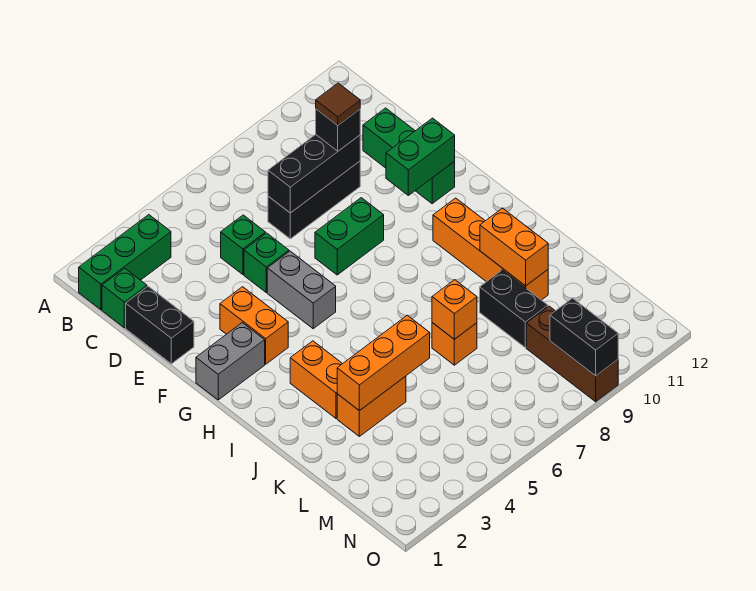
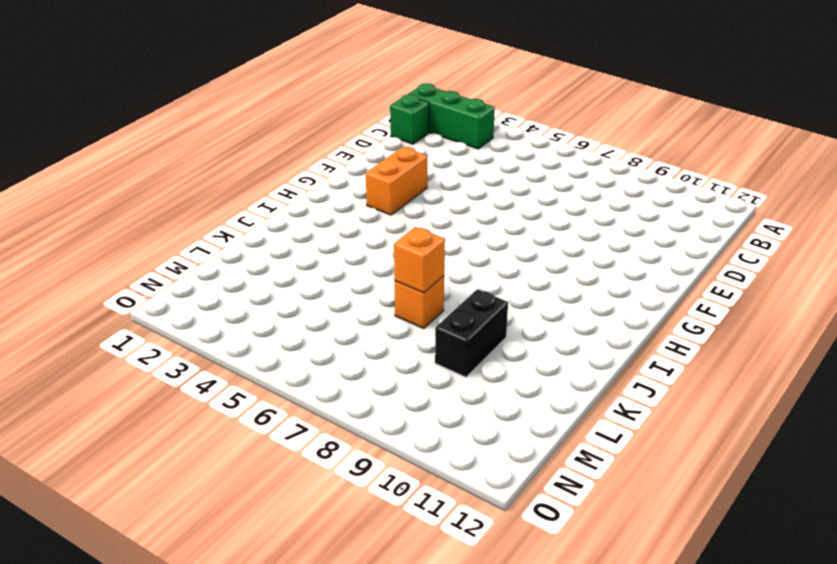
none -> black 1x2 brick [126,286,194,364]
none -> green 1x1 brick [221,215,265,274]
none -> black 1x3 brick [268,161,360,239]

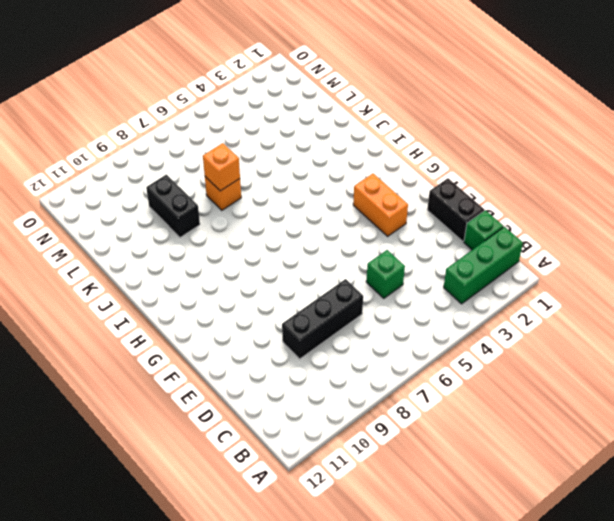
none -> green 1x3 brick [363,108,455,204]
none -> green 1x1 brick [244,233,289,292]
none -> grey 1x2 brick [267,251,336,329]

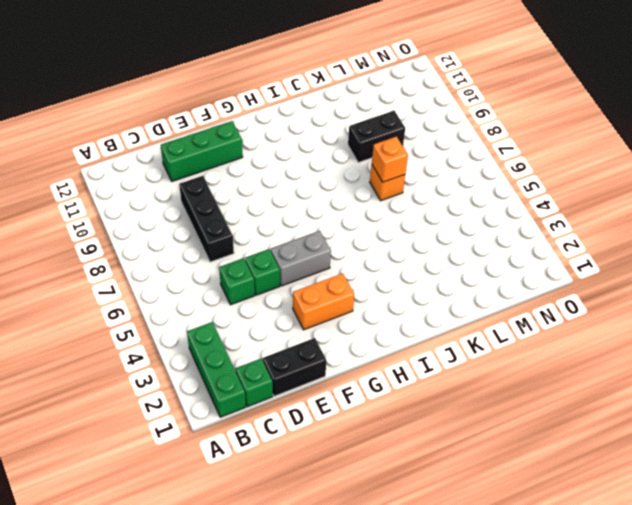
none -> green 1x2 brick [315,198,384,275]
none -> grey 1x2 brick [196,323,265,400]
none -> orange 1x4 brick [433,198,548,300]

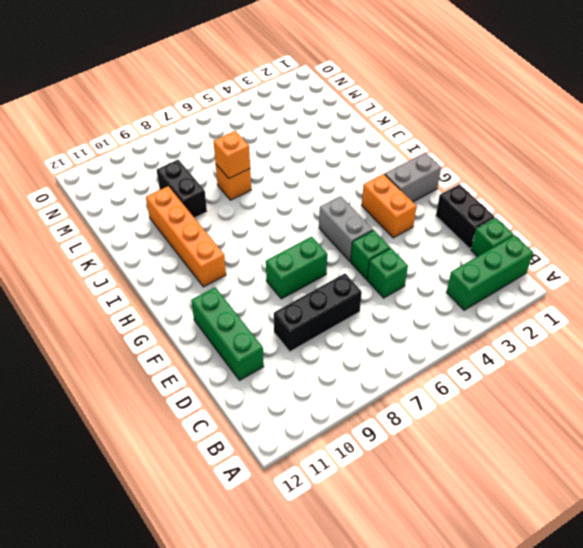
none -> orange 1x2 brick [290,341,342,418]
none -> orange 1x2 brick [337,376,406,436]
none -> brown 1x3 brick [526,306,618,402]

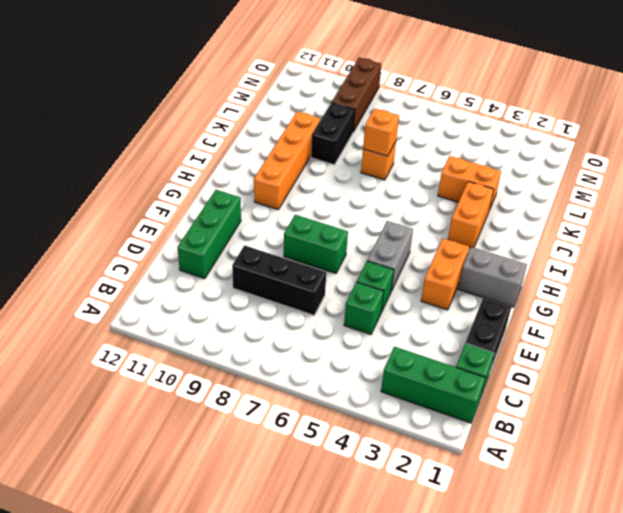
none -> black 1x3 brick [268,135,360,213]
none -> green 1x2 brick [386,118,455,195]
none -> orange 1x2 brick [480,208,548,286]

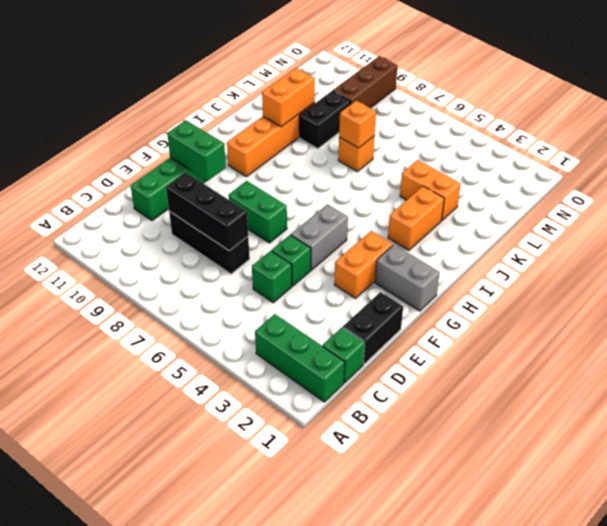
none -> orange 1x3 brick [337,315,430,411]
none -> black 1x2 brick [550,298,618,376]
none -> black 1x1 brick [316,109,360,151]

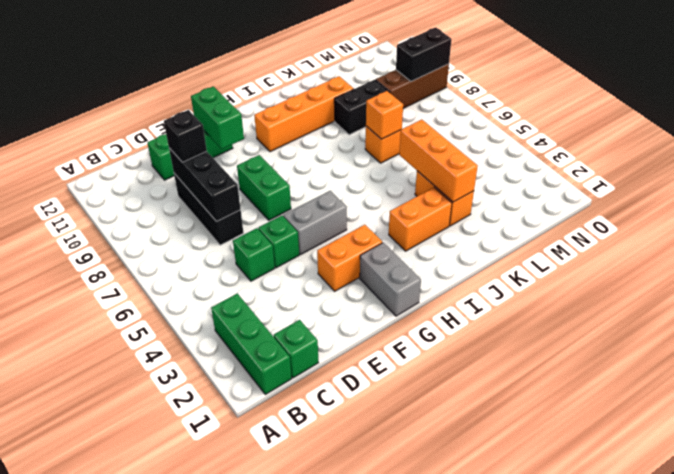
none -> black 1x2 brick [126,286,194,364]
none -> orange 1x2 brick [480,208,548,286]
none -> brown 1x1 tile [316,83,360,125]

